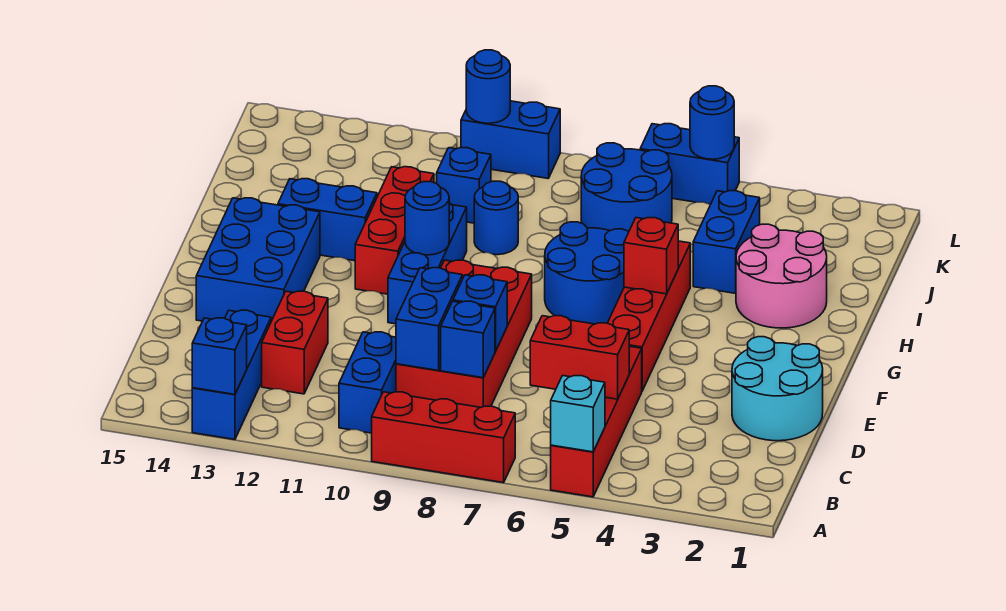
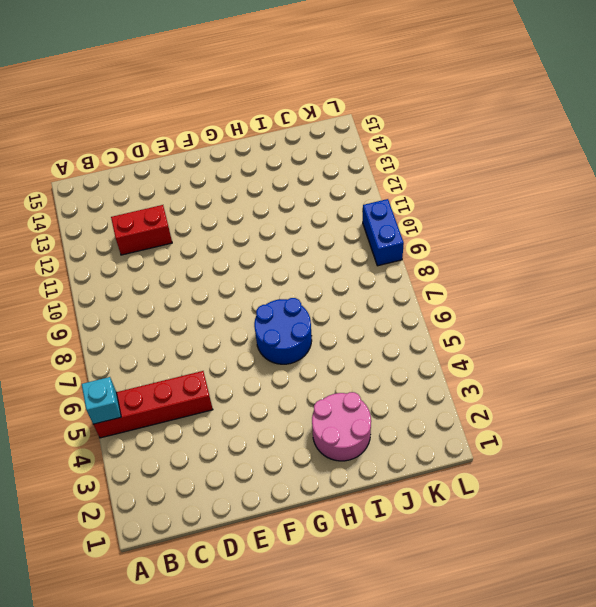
none -> red 1x3 brick [372,392,515,483]
none -> blue 1x3 brick [192,310,271,439]
none -> blue 1x2 brick [339,332,396,433]
none -> red 2x4 brick [396,260,532,407]

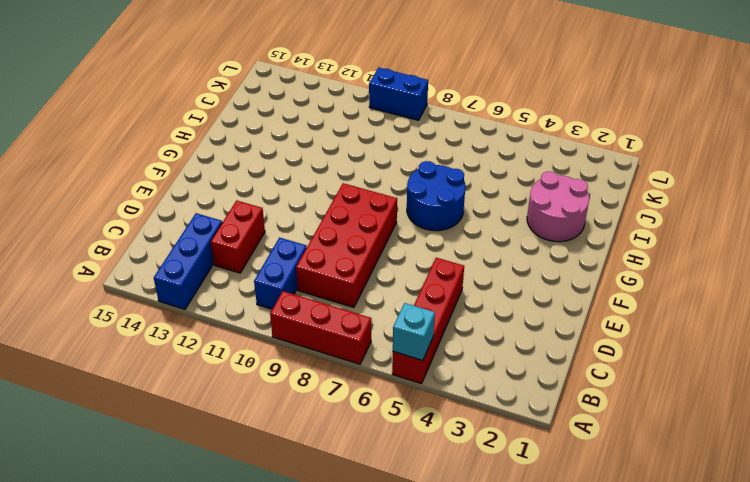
none -> cyan 2x2 round brick [732,337,823,441]
none -> red 1x4 brick [608,241,690,391]
none -> blue 2x3 brick [196,198,320,321]
none -> blue 1x3 brick [388,203,467,324]

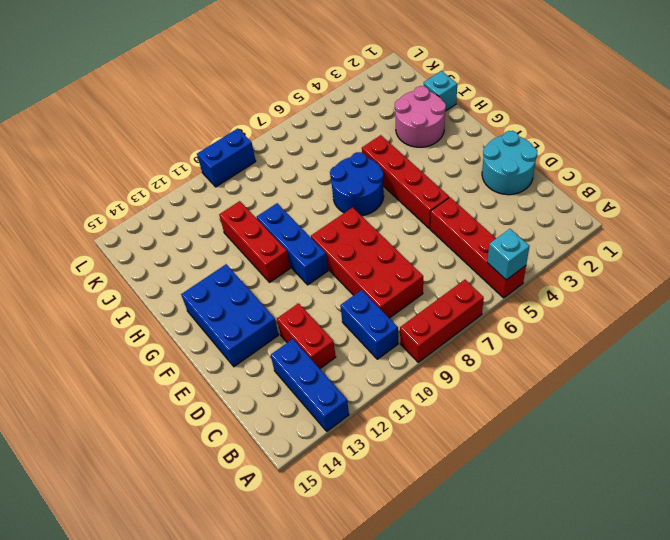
cyan 1x1 brick [424,71,457,111] -> none
none -> blue 1x2 brick [278,179,377,261]
none -> blue 1x2 brick [693,191,760,293]
none -> blue 1x1 round brick [474,181,518,255]
none -> blue 2x2 round brick [581,143,672,231]

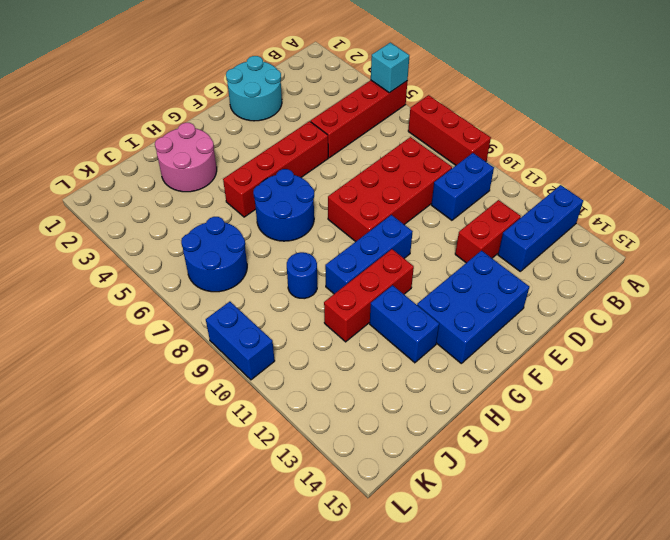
none -> blue 1x2 brick [693,191,760,293]
none -> blue 1x1 brick [437,148,491,223]
none -> blue 1x2 brick [640,124,739,205]
none -> blue 1x1 brick [192,318,247,394]

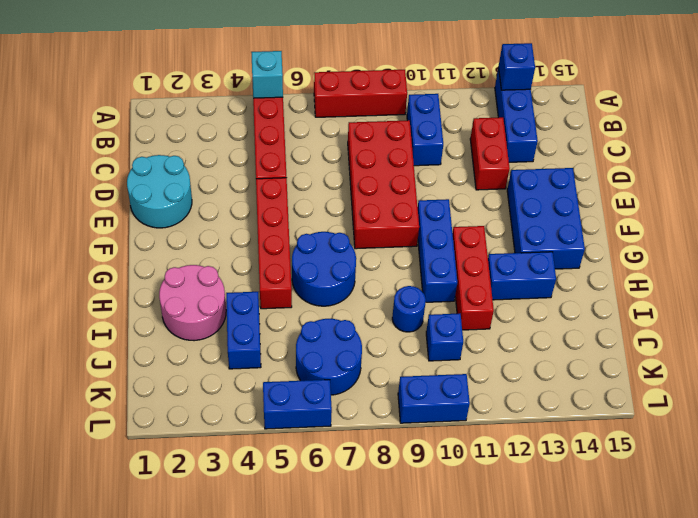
none -> red 1x2 brick [530,316,629,399]
none -> blue 1x1 brick [441,301,495,378]
none -> blue 1x2 brick [396,268,462,370]
none -> blue 1x1 brick [453,275,507,351]

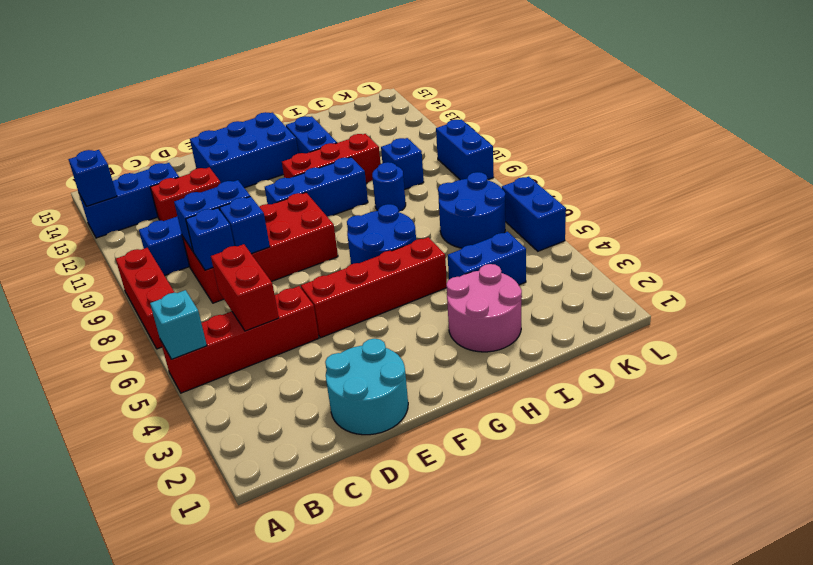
none -> red 1x1 brick [624,218,678,294]
none -> blue 1x1 round brick [405,182,449,255]
none -> blue 1x1 round brick [690,86,734,159]
none -> blue 1x1 round brick [466,50,510,123]

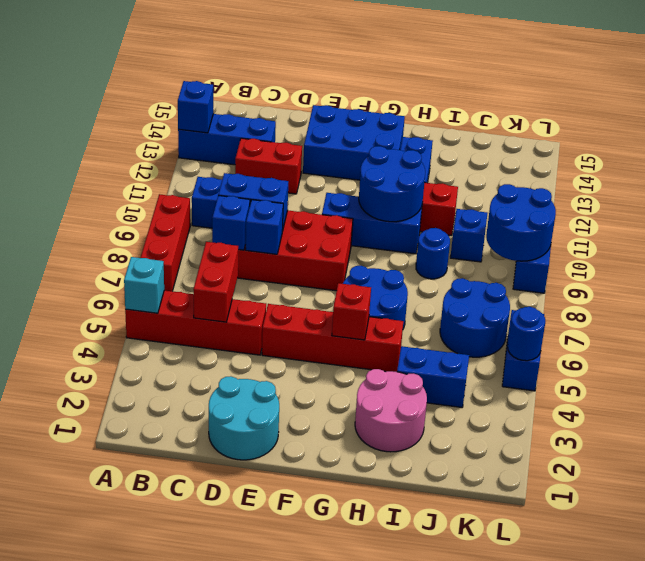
blue 2x2 round brick [359,146,425,222] -> blue 1x1 round brick [405,182,449,255]
blue 2x2 round brick [486,184,556,261] -> blue 1x1 round brick [466,50,510,123]

